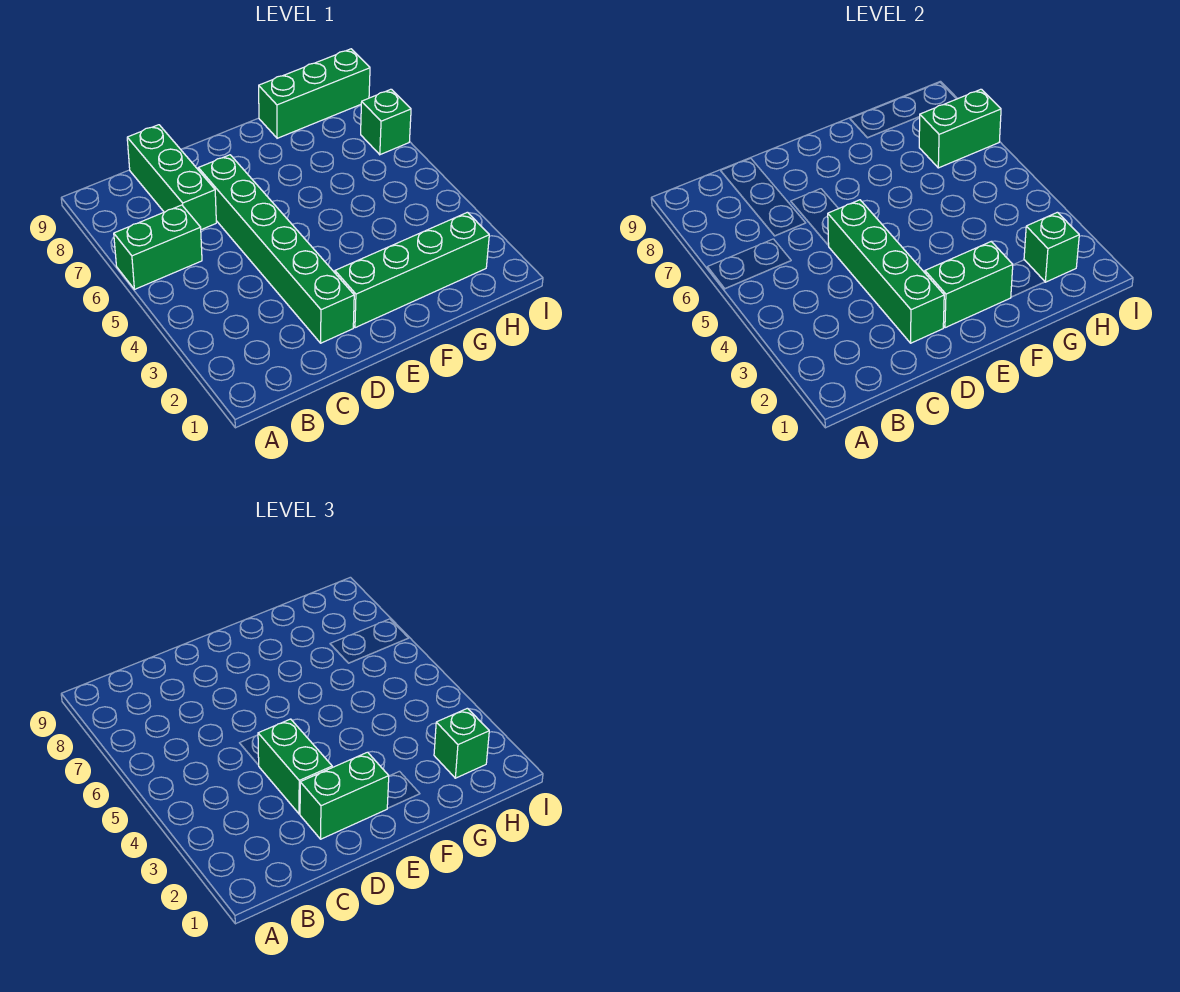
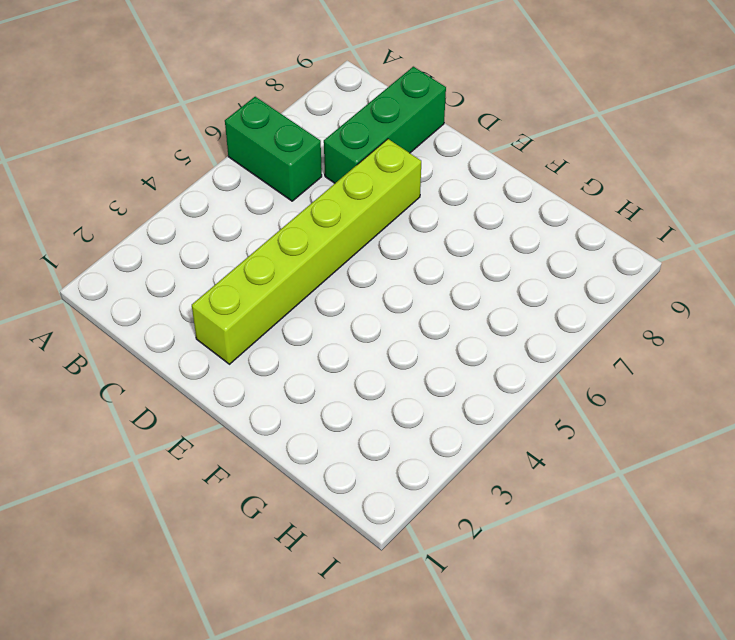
lime 1x6 brick [192,139,421,364] -> green 1x6 brick [198,155,354,343]
none -> green 1x4 brick [335,212,489,328]
none -> green 1x3 brick [259,49,370,138]
none -> green 1x1 brick [361,89,411,155]

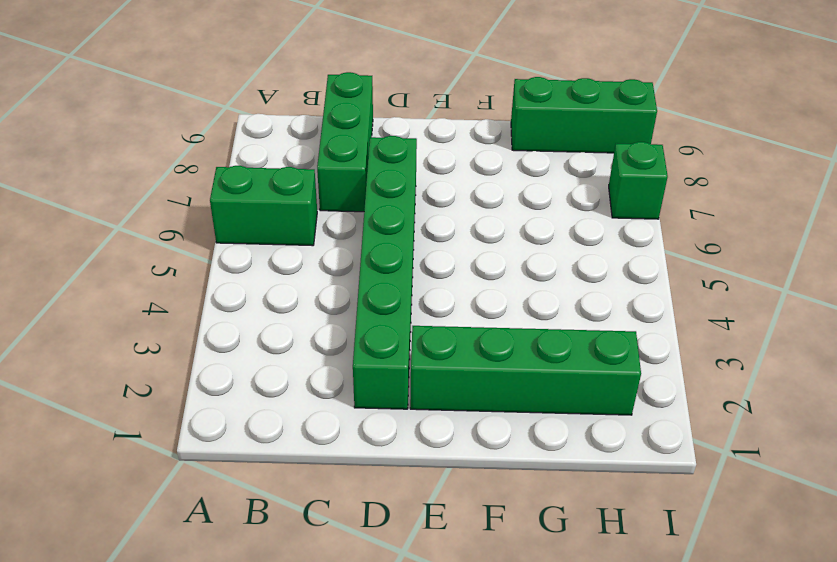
none -> green 1x4 brick [828,200,944,343]
none -> green 1x2 brick [925,241,1013,328]
none -> green 1x1 brick [1024,212,1079,282]

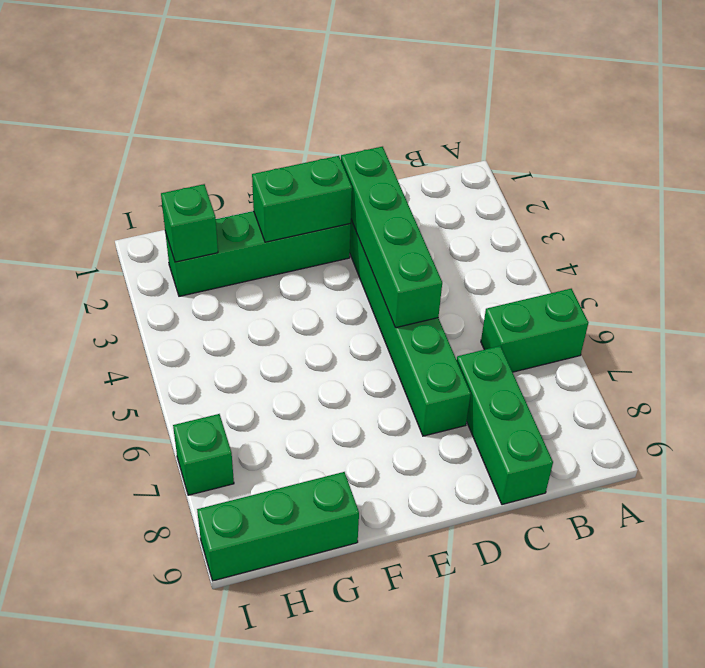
none -> green 1x2 brick [919,89,1001,168]
none -> green 1x2 brick [300,752,389,839]
none -> green 1x2 brick [258,719,332,814]

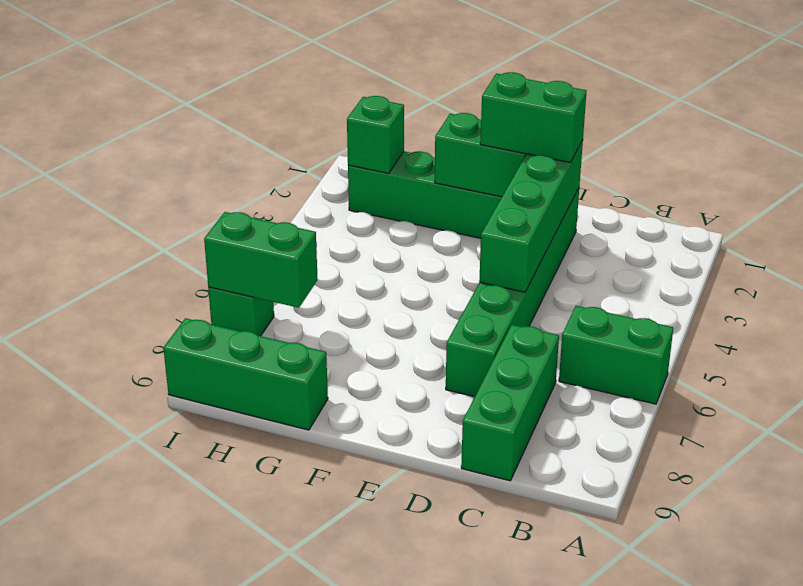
none -> green 1x2 brick [258,719,332,814]
none -> green 1x1 brick [434,708,489,778]

